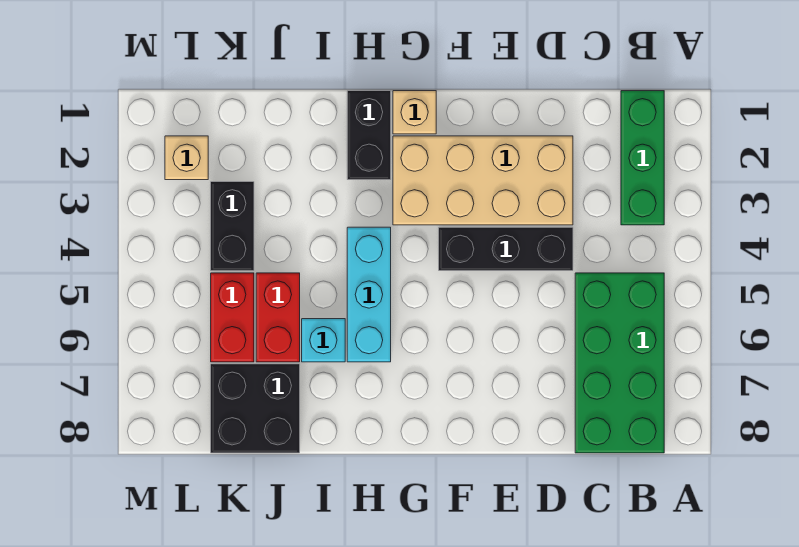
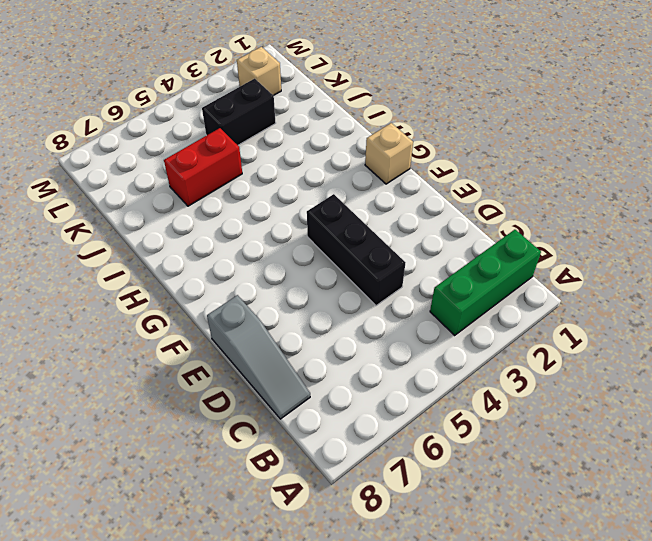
grey 1x3 slope [207,295,310,419] -> green 2x4 brick [575,273,664,453]
none -> tan 2x4 brick [393,136,573,225]
none -> black 1x2 brick [347,91,391,180]
none -> cyan 1x3 brick [347,227,391,362]

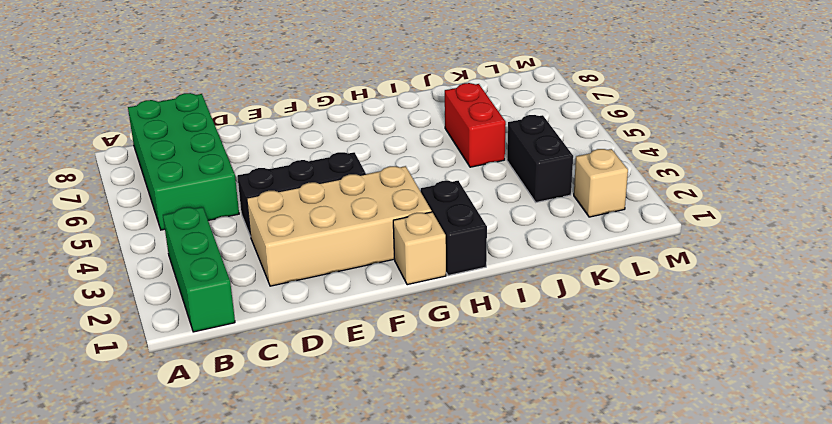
none -> cyan 1x3 brick [347,227,391,362]
none -> cyan 1x1 brick [302,319,345,362]
none -> black 2x2 brick [211,364,300,453]

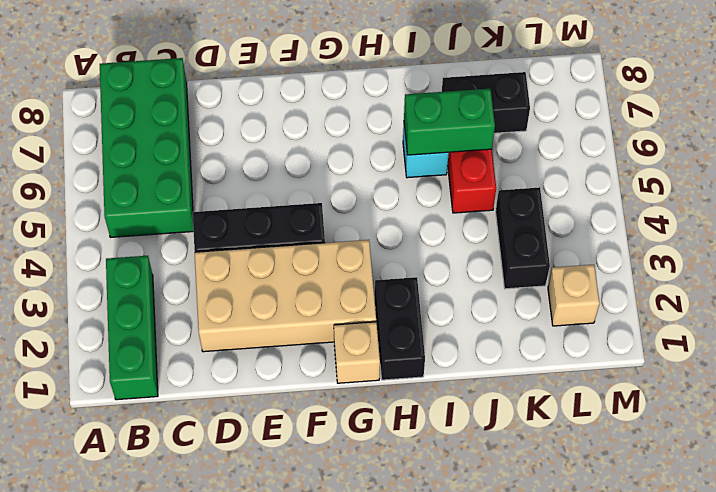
green 1x2 brick [404,89,495,155] -> none
black 1x2 brick [442,72,530,133] -> black 2x2 brick [211,364,300,453]
none -> cyan 1x3 brick [347,227,391,362]
none -> red 1x2 brick [211,273,254,362]

